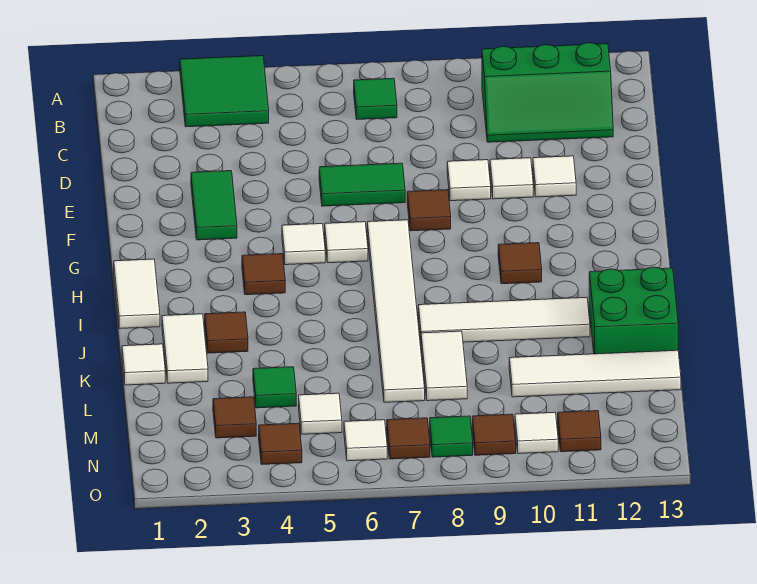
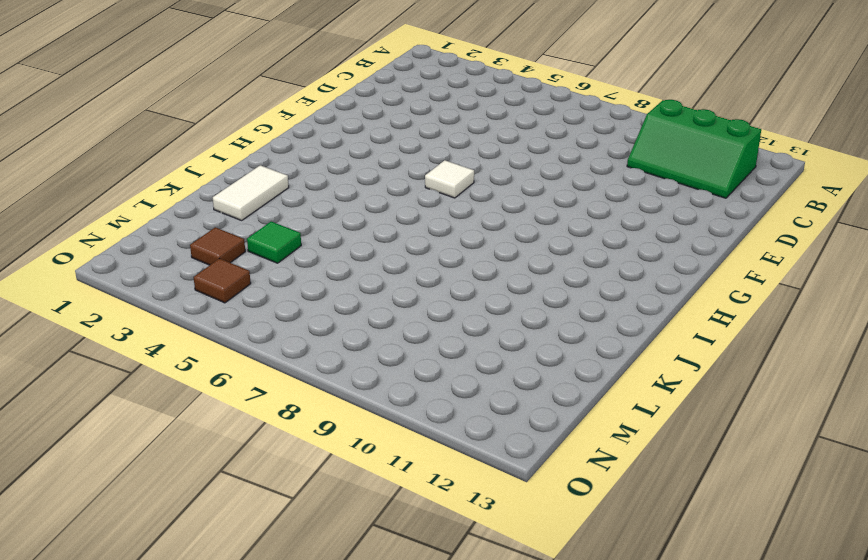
none -> green 2x2 tile [180,56,269,127]
none -> green 1x1 tile [354,78,397,119]
none -> green 1x2 tile [191,171,237,240]
none -> green 1x2 tile [319,163,405,206]

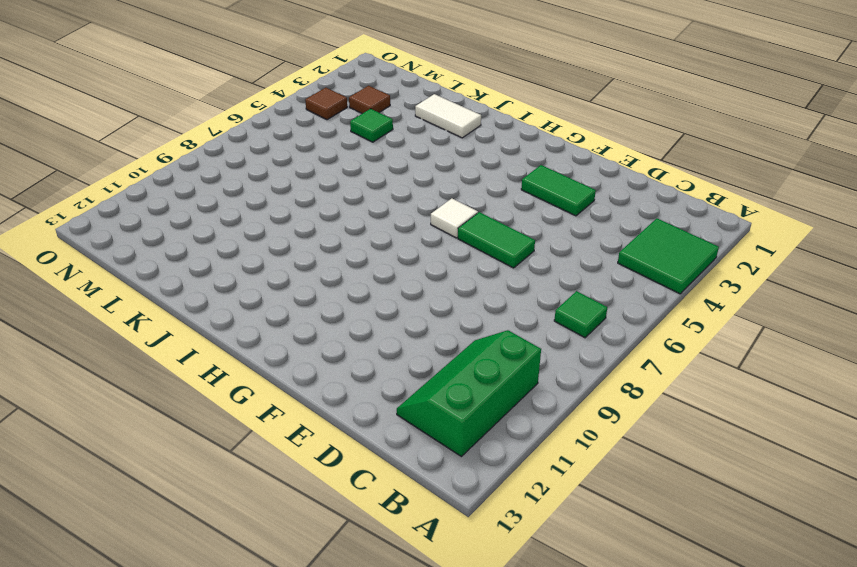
green 1x2 tile [458,212,535,268] -> green 1x2 tile turned to [319,163,405,206]
none -> white 1x1 tile [447,160,491,201]
none -> white 1x1 tile [490,158,533,199]
none -> white 1x1 tile [533,156,576,197]
none -> brown 1x1 tile [407,190,451,231]

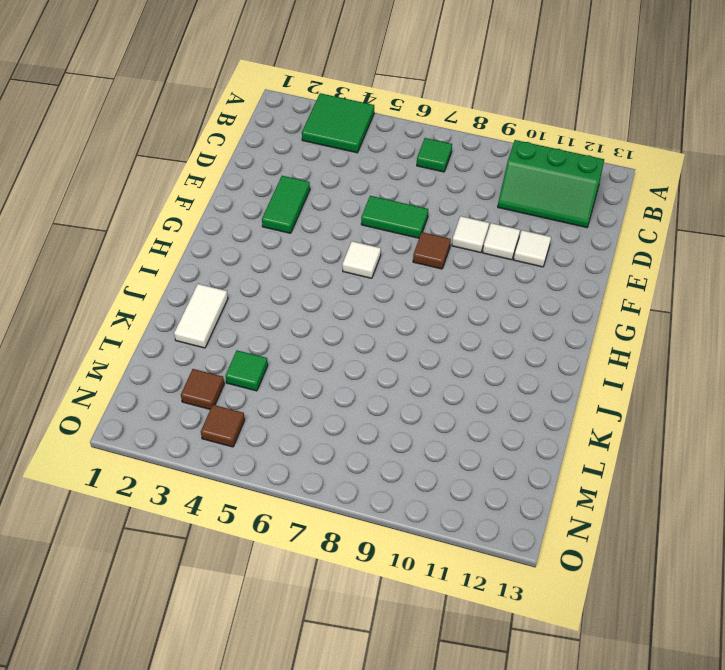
none -> white 1x1 tile [282,224,325,265]
none -> white 1x6 tile [367,220,425,402]
none -> white 1x2 tile [114,259,160,329]
none -> brown 1x1 tile [242,254,285,295]

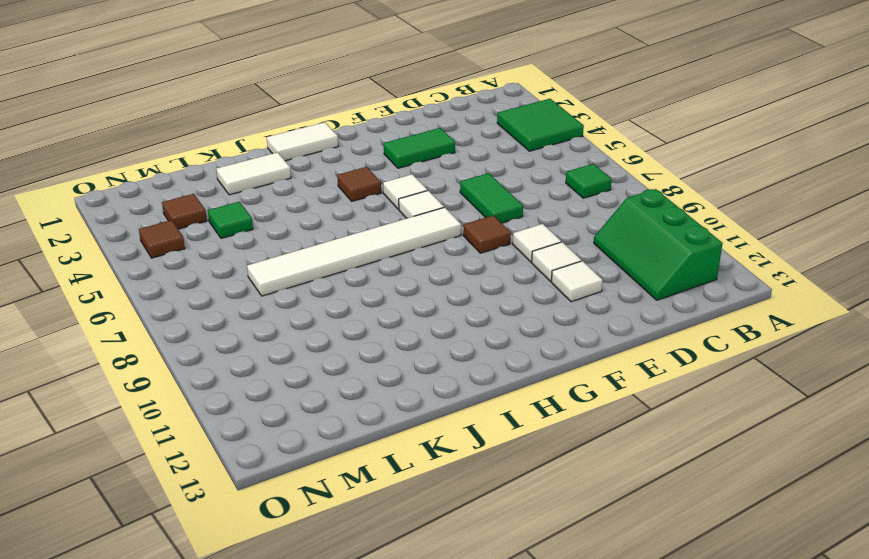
none -> brown 1x1 tile [498,243,542,284]
none -> brown 1x1 tile [205,312,248,353]
none -> white 1x4 tile [418,297,590,342]
none -> green 2x2 brick [589,267,678,354]

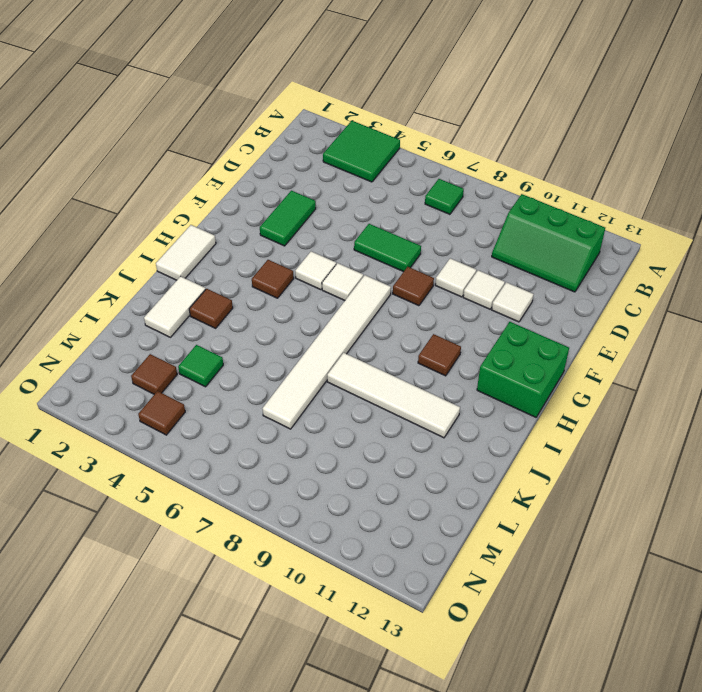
green 2x2 brick [477,322,569,417] -> green 2x2 brick moved to [589,267,678,354]
none -> white 1x1 tile [122,344,165,385]
none -> white 1x2 tile [421,331,467,401]
none -> white 1x4 tile [509,350,681,397]
none -> white 1x1 tile [299,393,342,434]

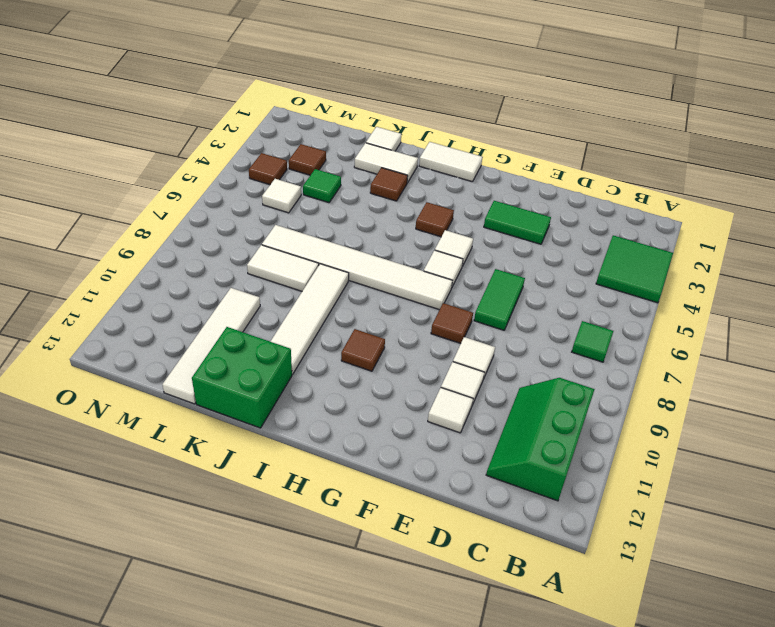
none -> white 1x1 tile [344,420,387,461]
none -> brown 1x1 tile [387,418,430,459]
none -> green 1x1 tile [430,416,473,457]
none -> brown 1x1 tile [472,414,516,455]

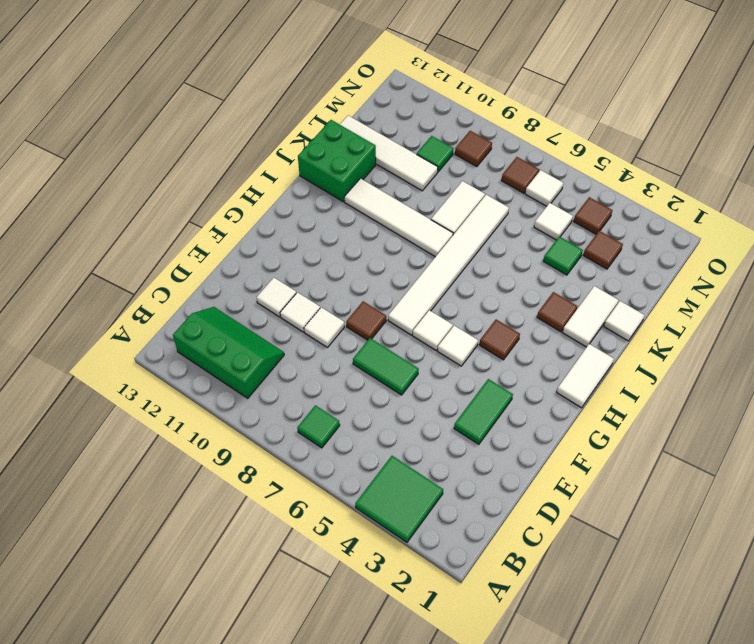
green 1x1 tile [417,136,453,172] -> green 1x1 tile moved to [430,416,473,457]
none -> brown 1x1 tile [498,243,542,284]
none -> white 1x1 tile [515,412,558,454]
none -> brown 1x1 tile [558,411,601,452]

